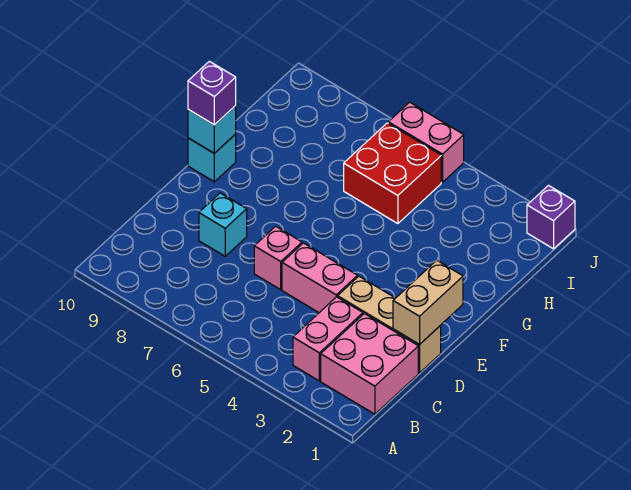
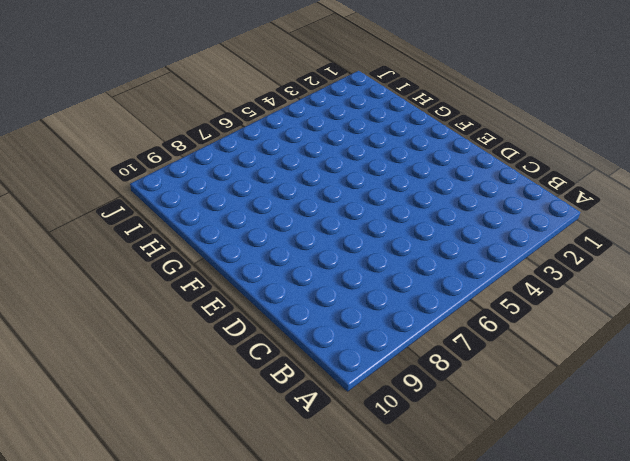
none -> pink 2x2 brick [321,314,418,414]
none -> pink 1x2 brick [293,297,363,381]
none -> tan 1x3 brick [338,276,441,373]

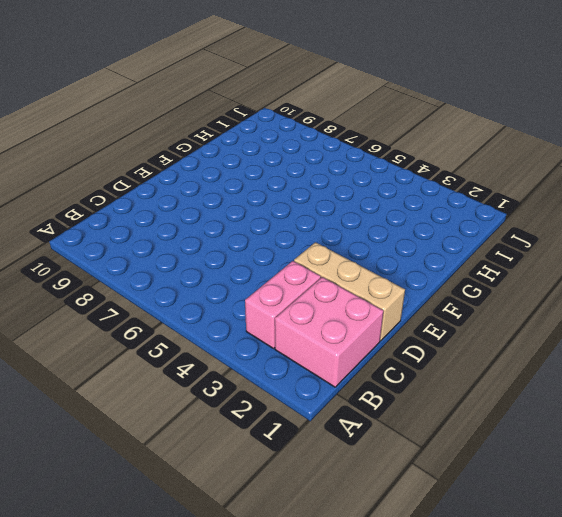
none -> pink 1x2 brick [282,243,358,313]
none -> pink 1x1 brick [254,226,302,290]
none -> cyan 1x1 brick [199,193,247,256]

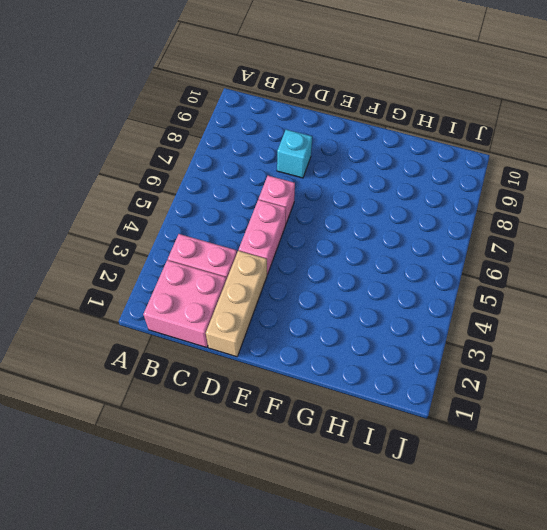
none -> cyan 1x1 brick [188,134,236,182]
none -> red 2x2 brick [344,123,441,224]
none -> purple 1x1 brick [527,186,575,249]

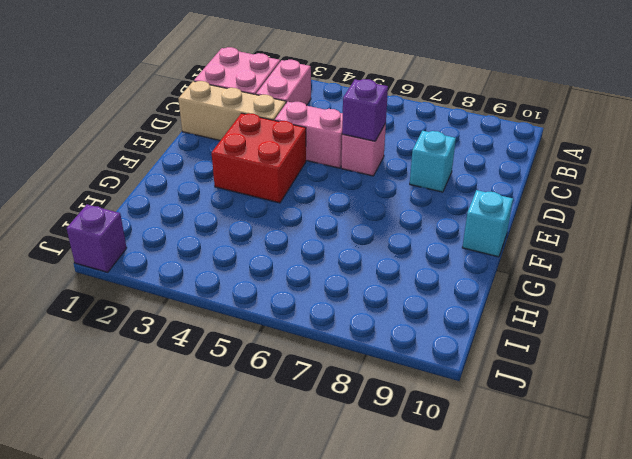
purple 1x1 brick [342,79,388,141] -> purple 1x1 brick moved to [188,61,236,125]
red 2x2 brick [212,113,306,203] -> red 2x2 brick moved to [344,123,441,224]
none -> pink 1x2 brick [388,102,464,182]
none -> tan 1x2 brick [393,260,463,345]
none -> cyan 1x1 brick [188,106,236,153]

